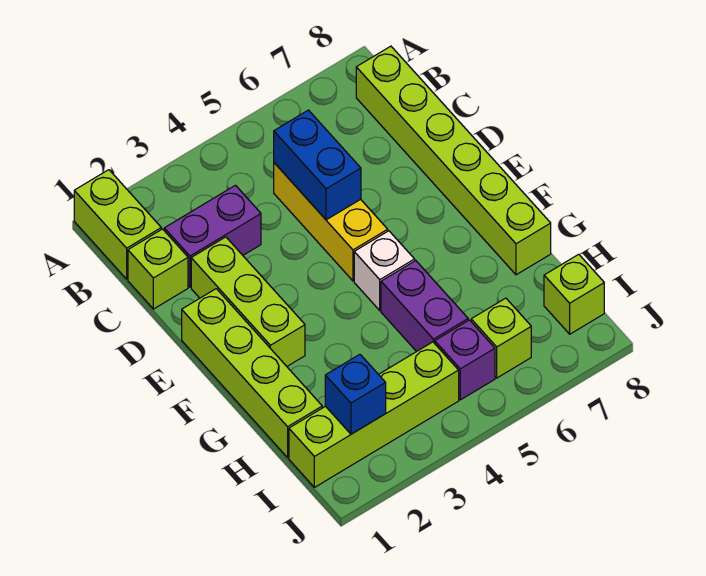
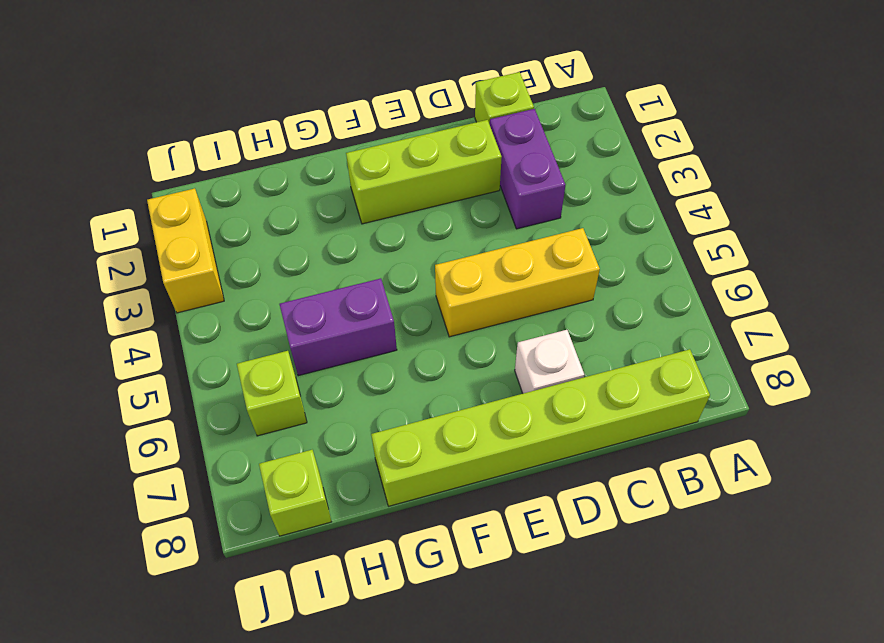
white 1x1 brick [515,330,584,393] -> white 1x1 brick moved to [354,231,415,311]
yellow 1x2 brick [147,188,224,313] -> none
none -> lime 1x2 brick [74,170,161,279]
none -> lime 1x4 brick [182,289,322,457]
none -> lime 1x4 brick [289,342,459,487]

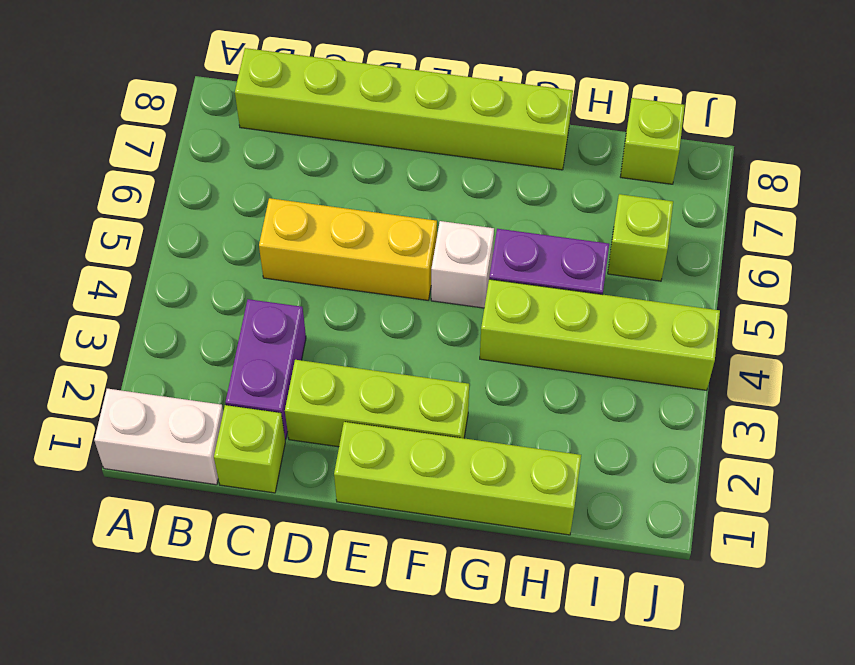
white 1x2 brick [94,389,223,485] -> lime 1x2 brick [74,170,161,279]
lime 1x4 brick [480,279,720,390] -> lime 1x4 brick turned to [289,342,459,487]
none -> purple 1x1 brick [435,320,495,400]
none -> blue 1x2 brick [274,110,361,220]
none -> blue 1x1 brick [325,354,386,434]

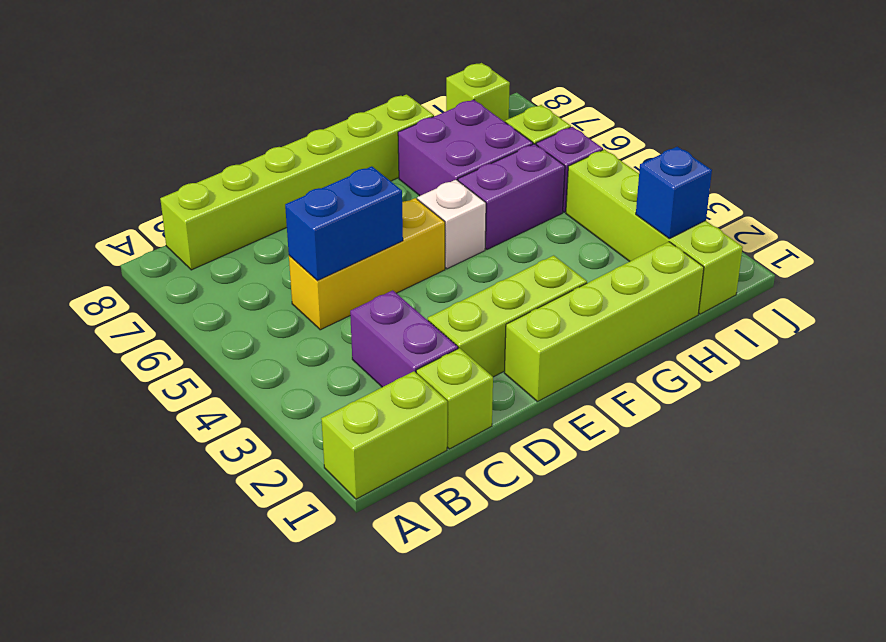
purple 2x2 brick [398,100,533,196] -> none

